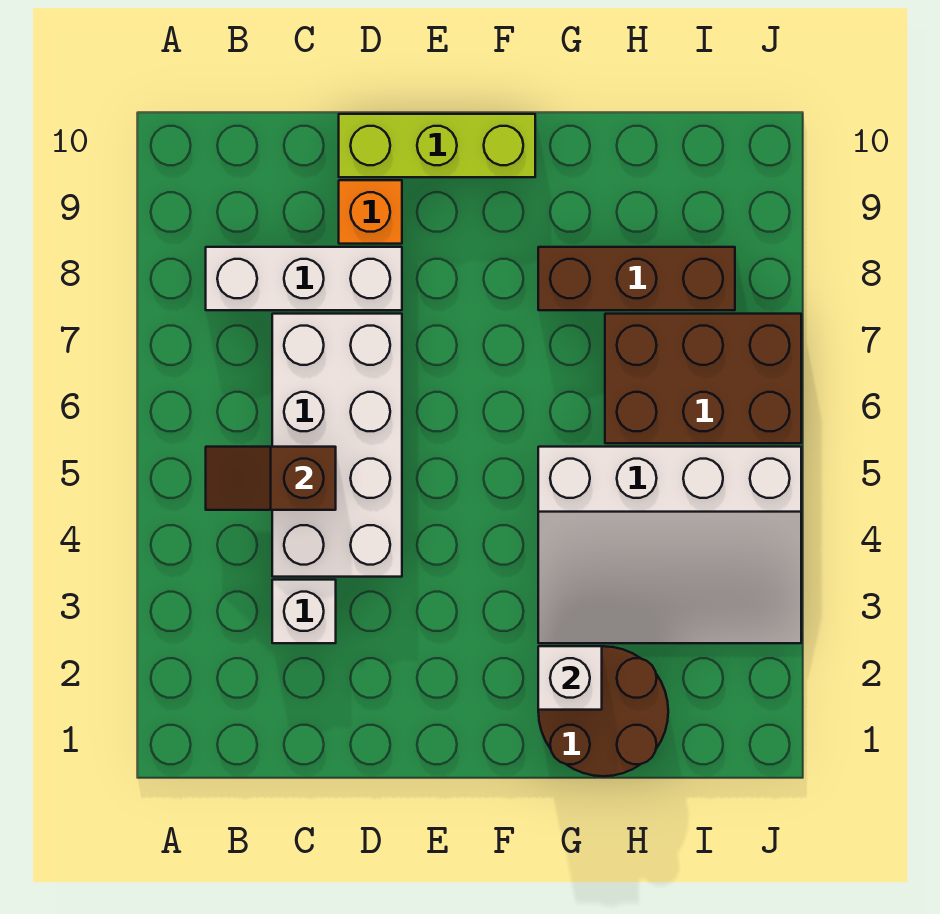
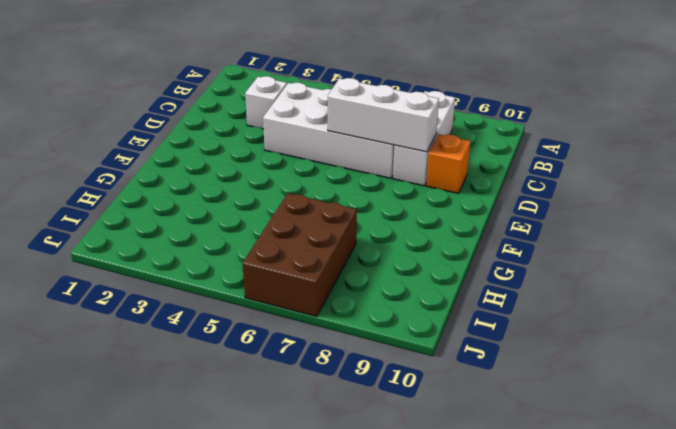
white 1x3 brick [328,78,439,152] -> none
none -> lime 1x3 brick [339,114,535,177]
none -> brown 2x2 round brick [538,646,668,776]

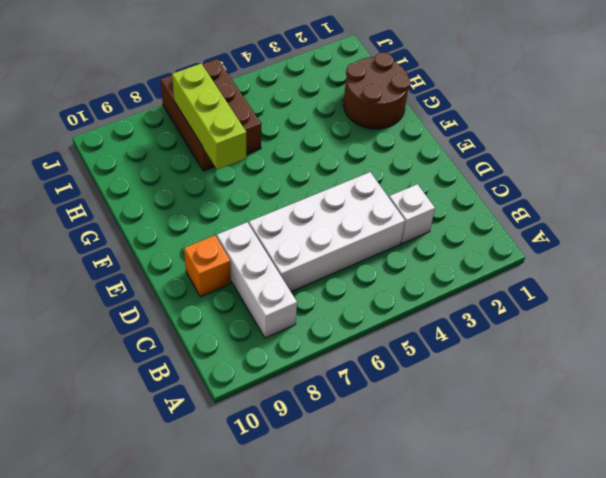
lime 1x3 brick [172,63,246,170] -> lime 1x3 brick moved to [339,114,535,177]
none -> white 3x4 slope [538,447,801,643]
none -> brown 1x3 brick [538,247,735,310]

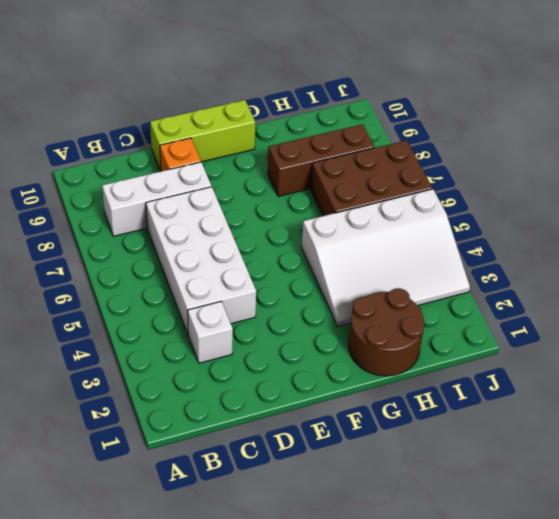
none -> brown 1x2 slope [206,447,336,510]
none -> white 1x1 brick [538,646,602,710]

